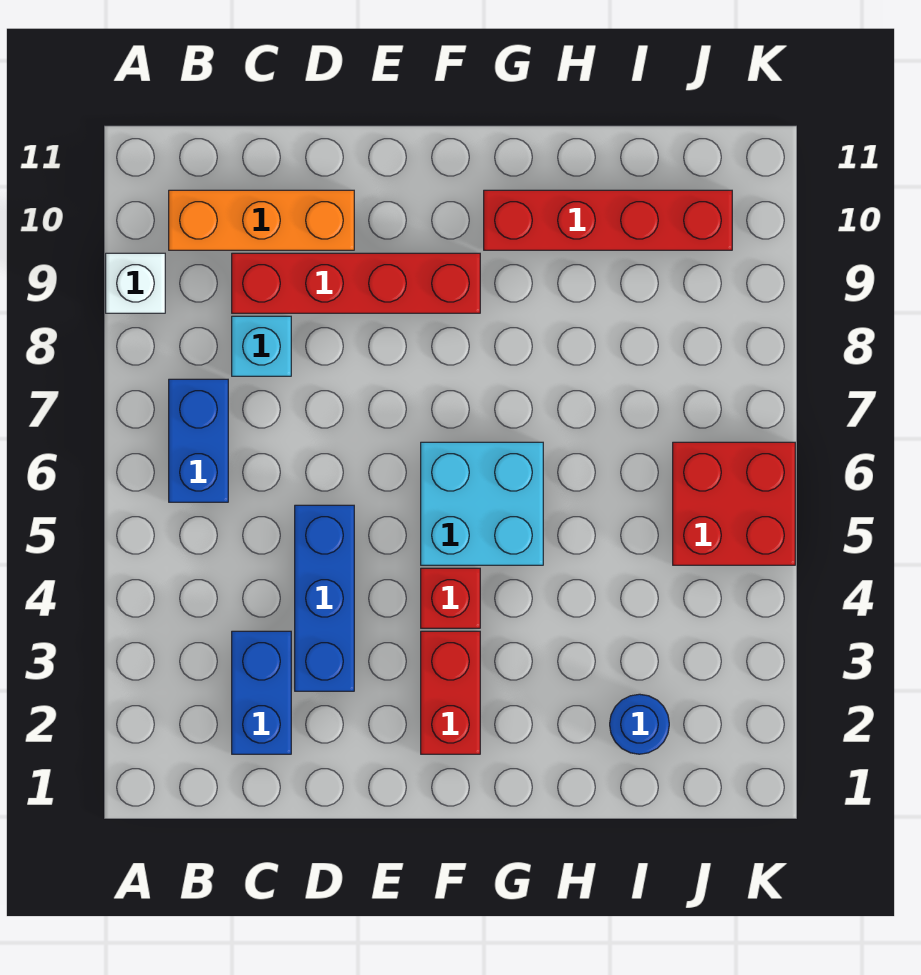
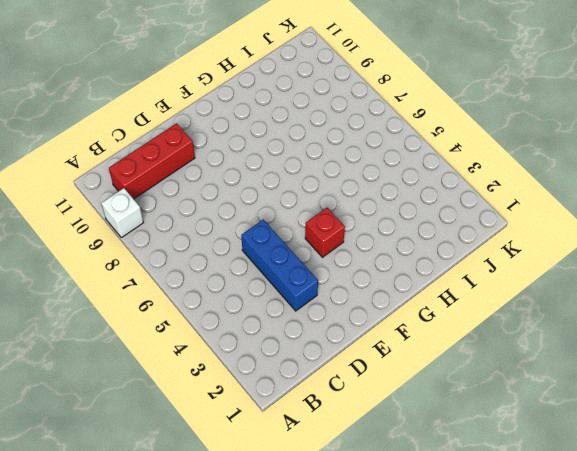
red 1x3 brick [109,123,195,199] -> orange 1x3 brick [169,190,354,250]
none -> blue 1x2 brick [169,379,228,502]
none -> blue 1x2 brick [232,631,291,754]
none -> cyan 1x1 brick [232,316,291,376]

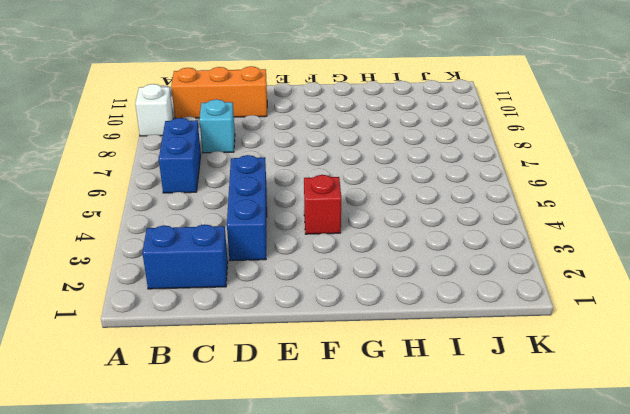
blue 1x2 brick [142,224,228,289] -> blue 1x2 brick turned to [232,631,291,754]
none -> red 1x4 brick [232,253,480,313]
none -> red 1x2 brick [421,631,480,754]
none -> cyan 2x2 brick [421,442,543,565]

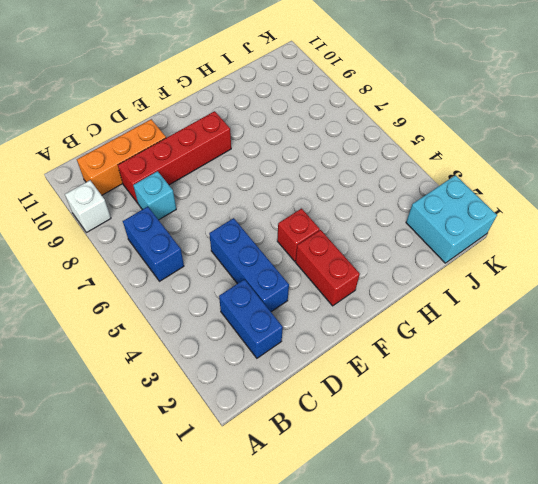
cyan 2x2 brick [406,175,497,263] -> cyan 2x2 brick moved to [421,442,543,565]
none -> red 1x4 brick [484,190,732,250]
none -> blue 1x1 round brick [610,694,669,754]
none -> red 2x2 brick [673,442,795,565]

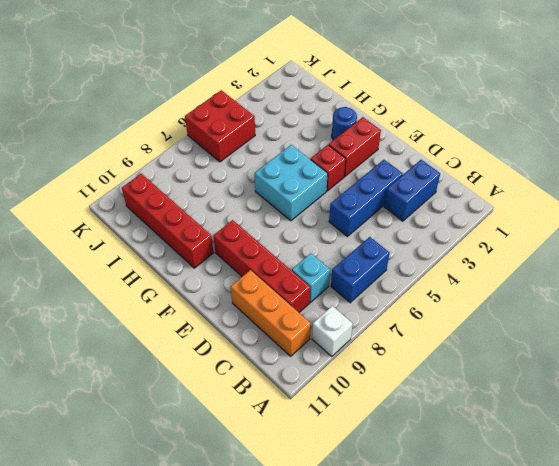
blue 1x1 round brick [332,107,357,140] -> blue 1x1 round brick moved to [610,694,669,754]

